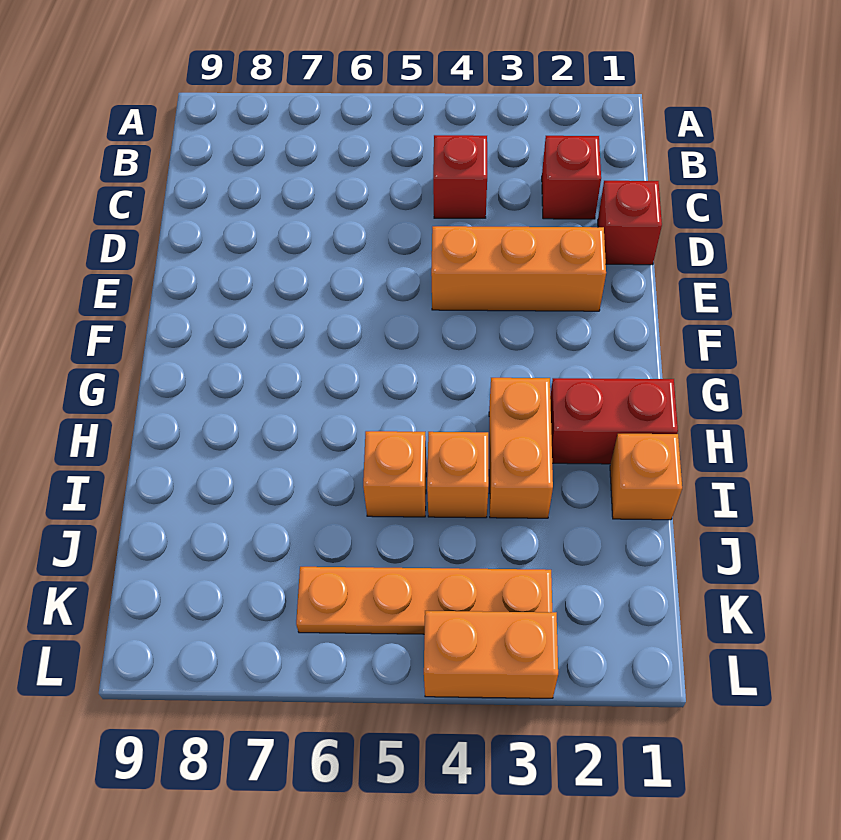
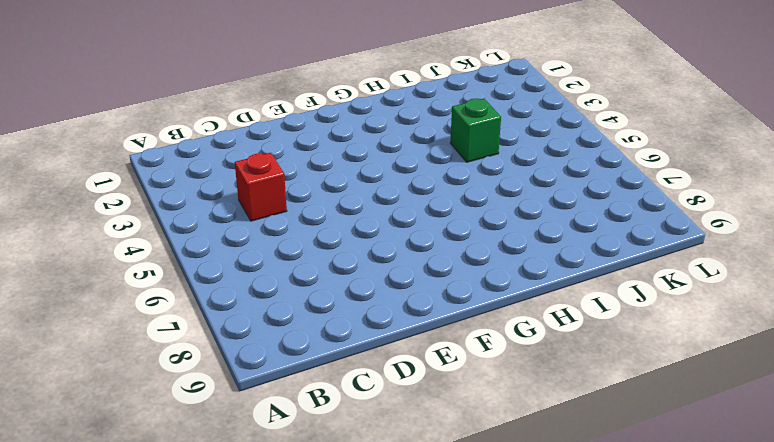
green 1x1 brick [450,98,501,162] -> orange 1x1 brick [427,432,489,518]
none -> red 1x1 brick [542,136,601,219]
none -> red 1x1 brick [598,181,662,265]

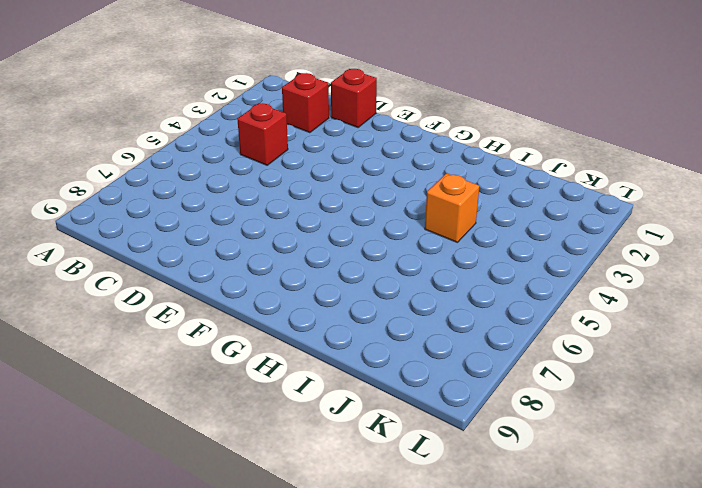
none -> orange 1x3 brick [431,226,606,311]
none -> red 1x2 brick [550,378,678,464]

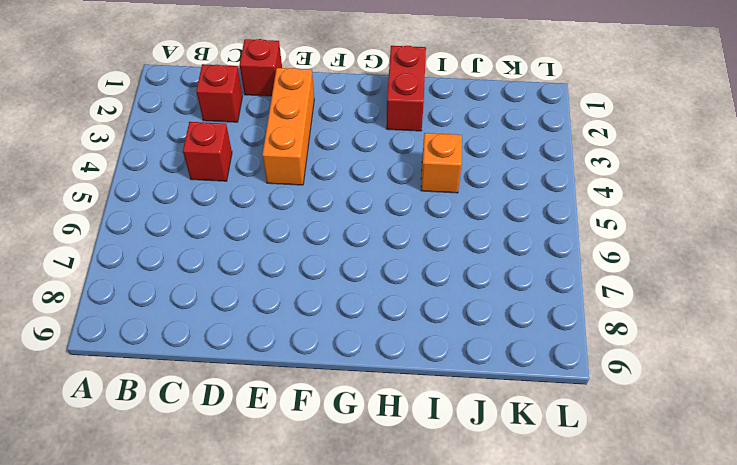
none -> orange 1x2 brick [489,378,553,518]
none -> orange 1x1 brick [610,434,682,520]

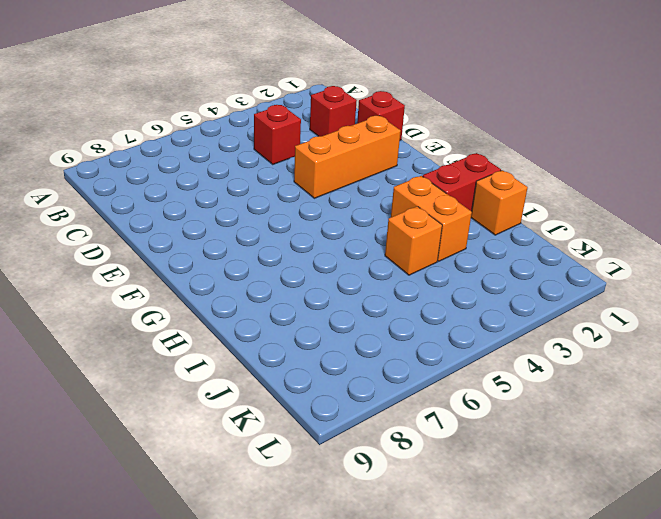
none -> orange 1x1 brick [363,431,426,517]
none -> orange 1x4 plate [296,567,552,634]

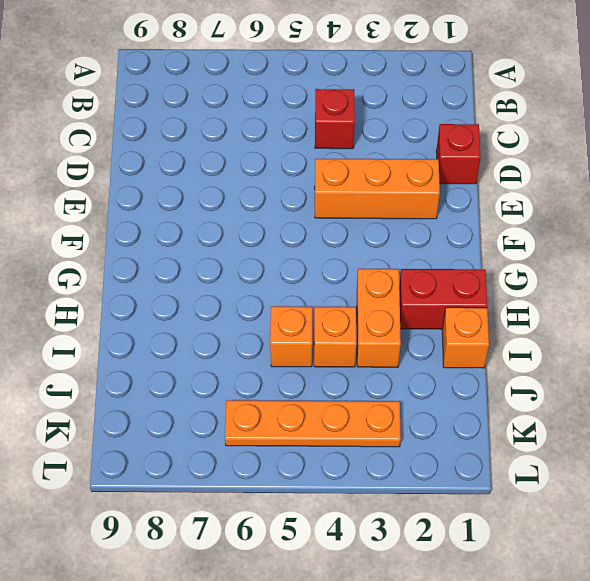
none -> red 1x1 brick [542,136,601,219]
none -> orange 1x2 brick [424,611,558,698]

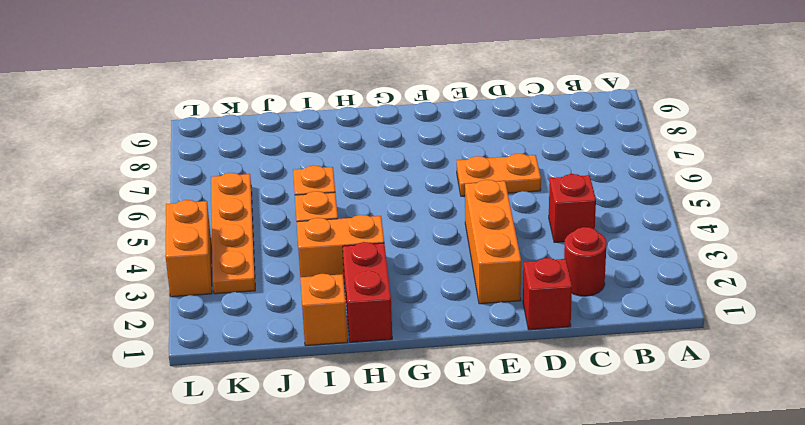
red 1x1 round brick [564,227,606,296] -> red 1x1 brick [542,136,601,219]
orange 1x2 plate [457,154,541,196] -> none

